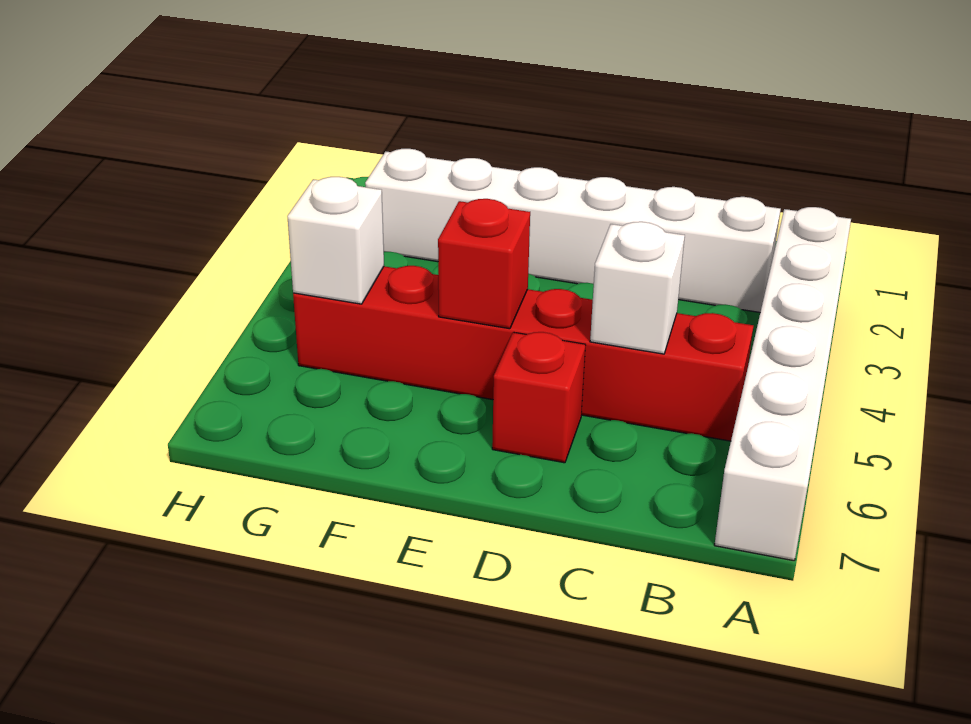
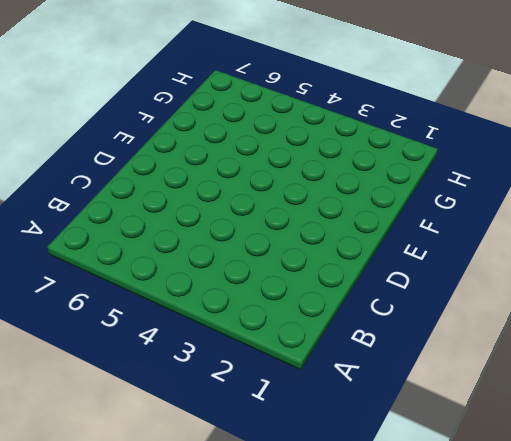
none -> white 1x6 brick [715,207,851,561]
none -> white 1x6 brick [365,149,781,312]

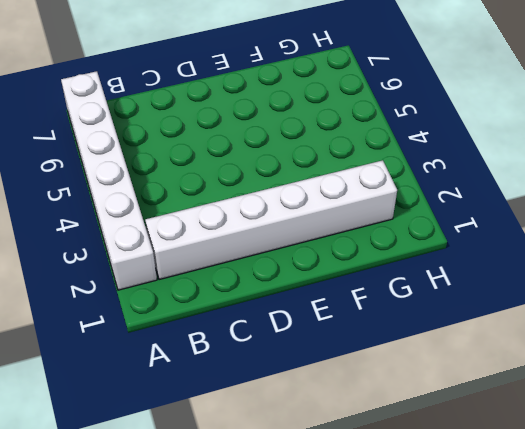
none -> red 1x6 brick [293,266,753,441]
none -> red 1x1 brick [492,332,585,463]

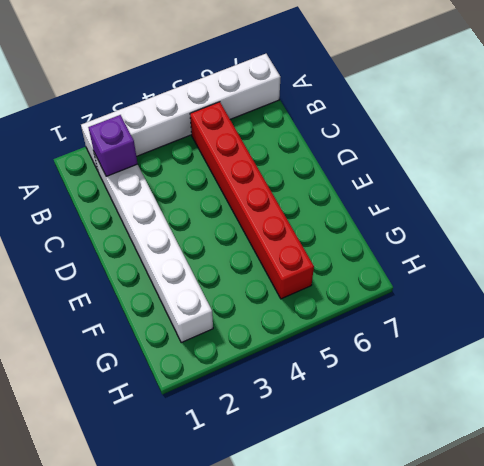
purple 1x1 brick [88,115,138,176] -> none
none -> red 1x1 brick [492,332,585,463]
none -> white 1x1 brick [590,222,685,354]

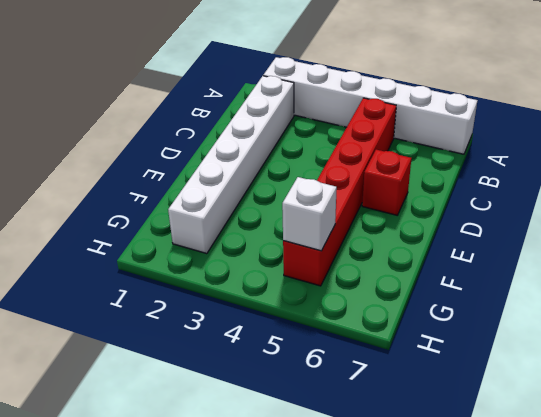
none -> white 1x1 brick [590,222,685,354]
none -> red 1x1 brick [438,199,530,329]

